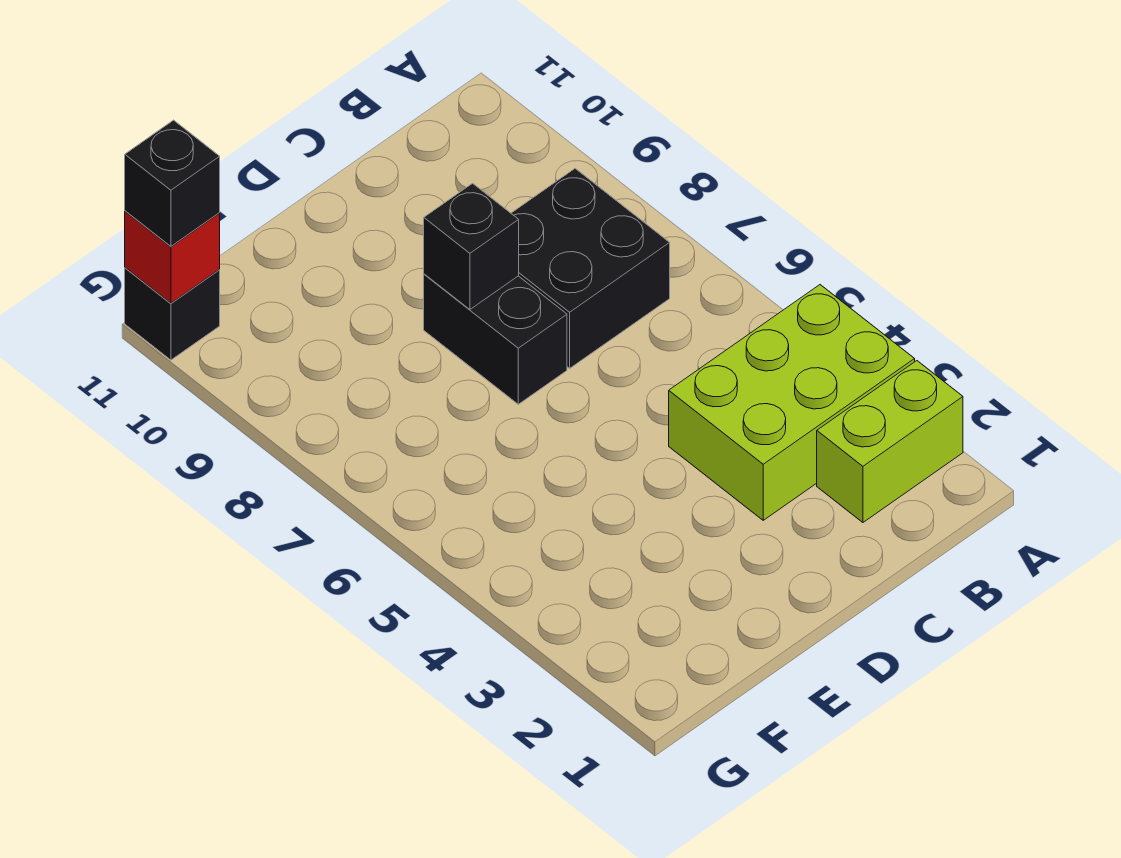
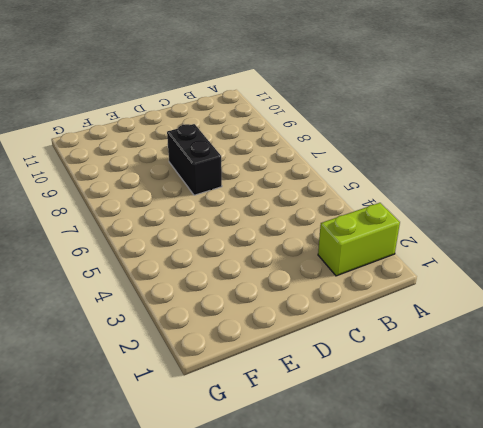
none -> lime 2x3 brick [669,285,915,520]
none -> black 2x2 brick [511,169,670,368]

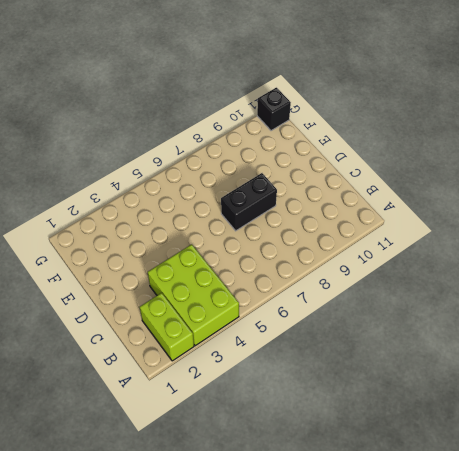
none -> black 2x2 brick [511,169,670,368]
none -> black 1x1 brick [424,183,519,309]

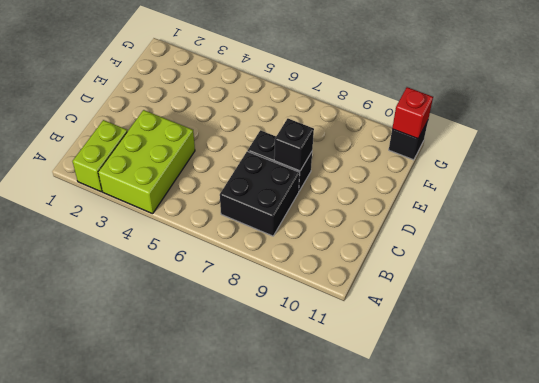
none -> black 1x1 brick [125,120,220,246]

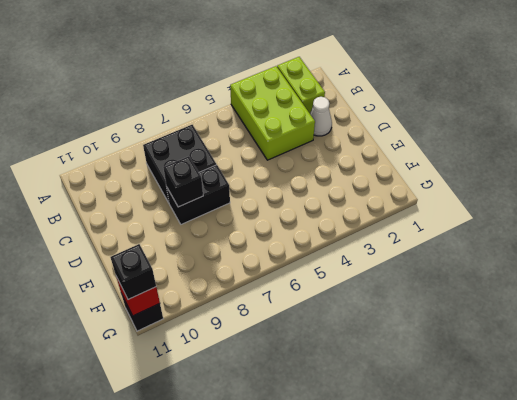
white 1x1 cone [310,97,332,136] -> none

